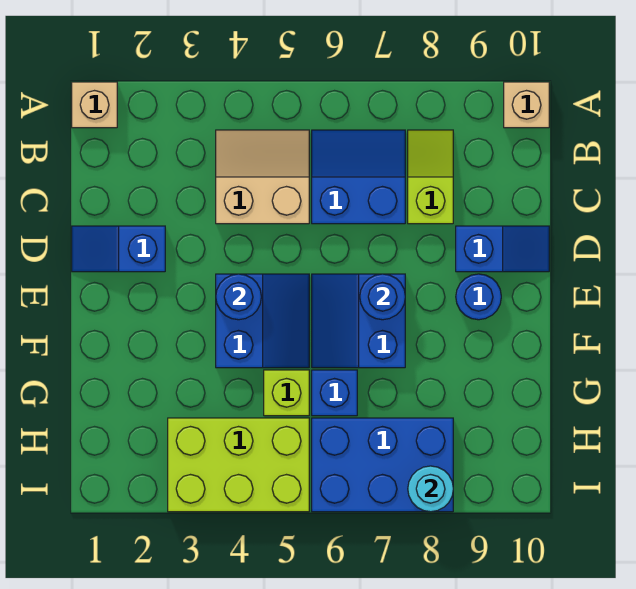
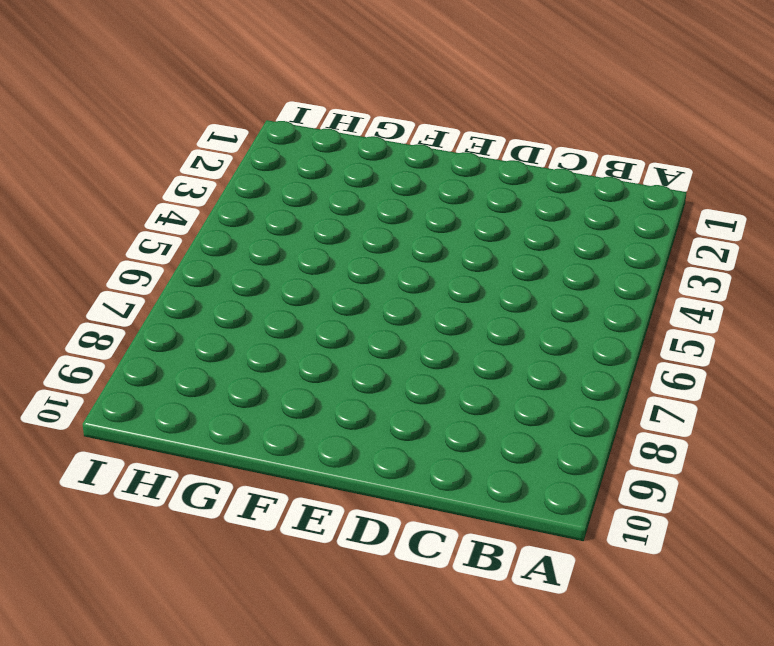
none -> tan 1x1 brick [72,82,117,128]
none -> tan 1x1 brick [504,82,549,128]
none -> tan 2x2 slope [216,130,309,224]

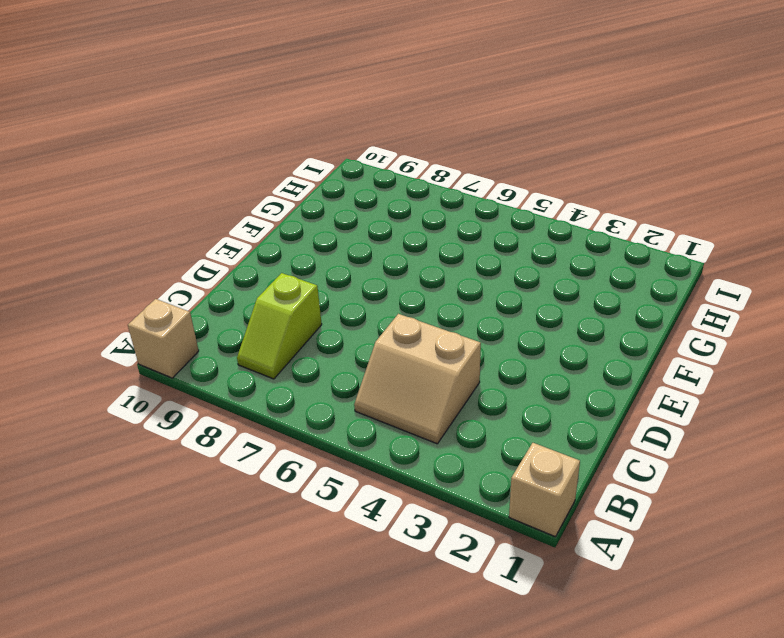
none -> blue 2x2 slope [312,130,405,224]
none -> blue 1x2 slope [72,226,165,272]
none -> blue 1x2 slope [456,226,549,272]

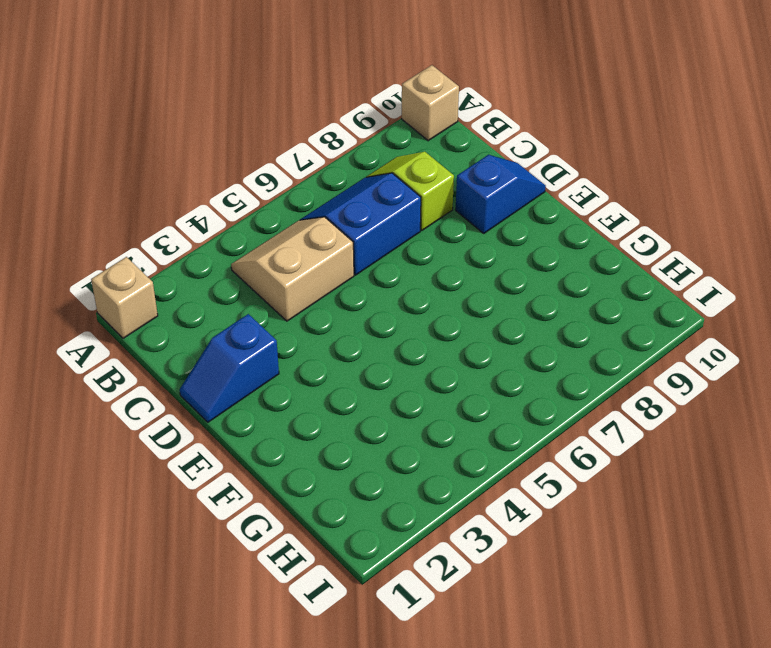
none -> blue 2x2 slope [216,274,309,368]
none -> blue 2x2 slope [312,274,405,368]
none -> blue 1x1 round brick [456,274,501,320]

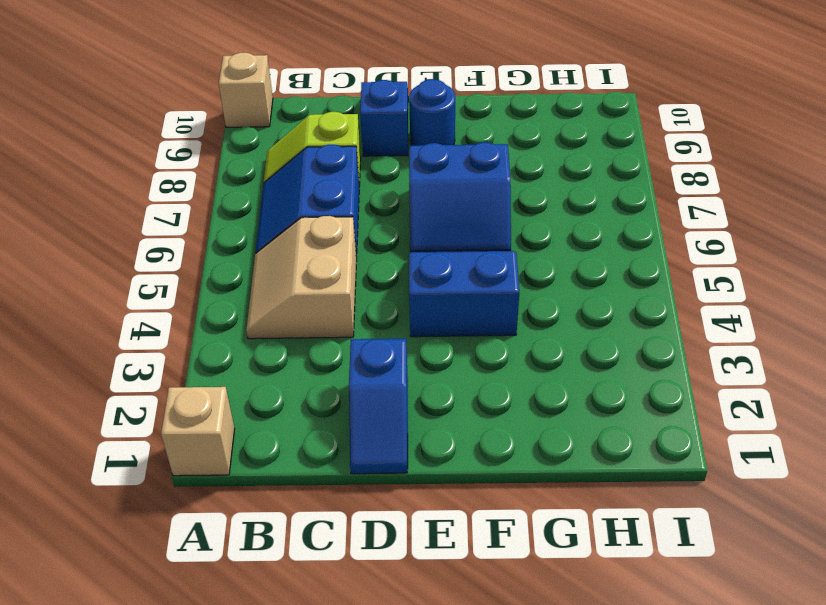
none -> lime 1x1 brick [264,370,309,416]
none -> blue 1x1 brick [312,370,357,416]
none -> lime 2x3 brick [168,418,309,512]

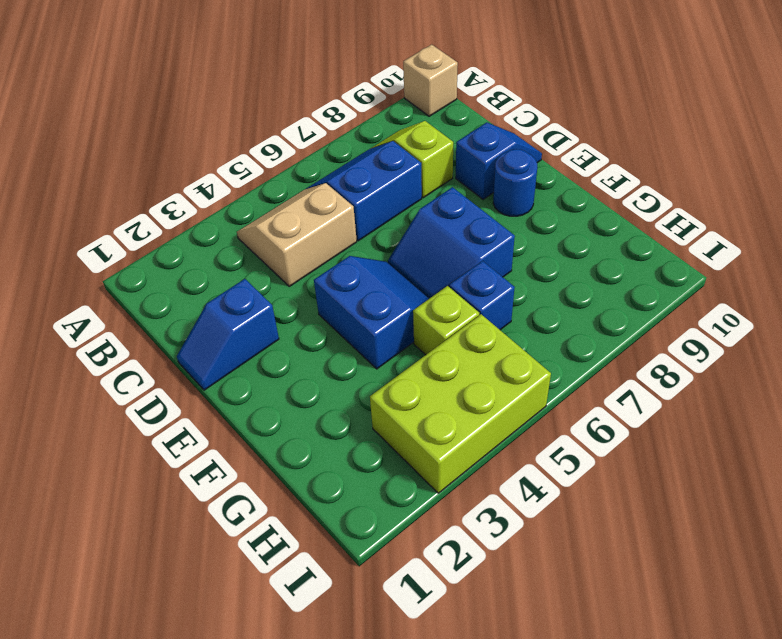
none -> tan 1x1 brick [72,82,117,128]
none -> blue 2x3 brick [312,418,453,512]
none -> blue 1x1 round brick [216,274,261,320]

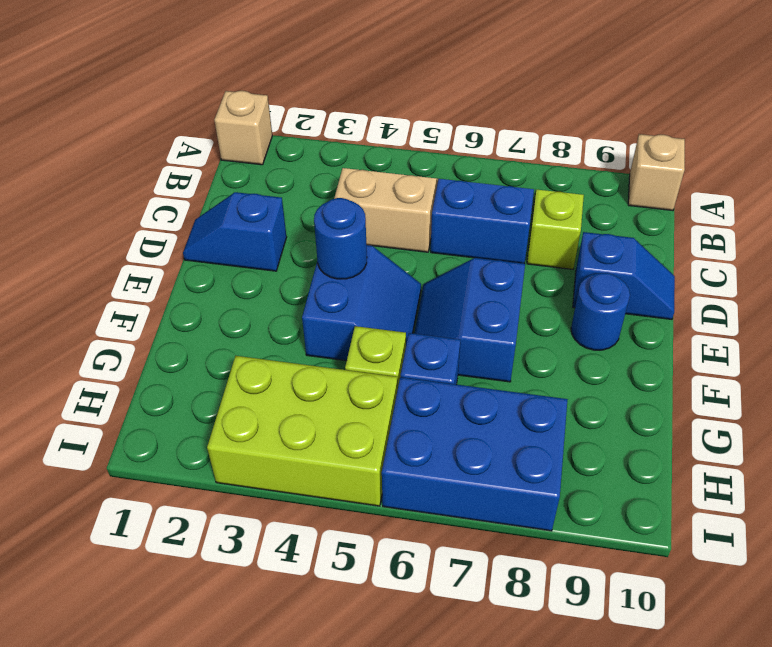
none -> blue 1x1 round brick [360,274,405,320]
none -> cyan 1x1 round brick [408,466,453,512]

